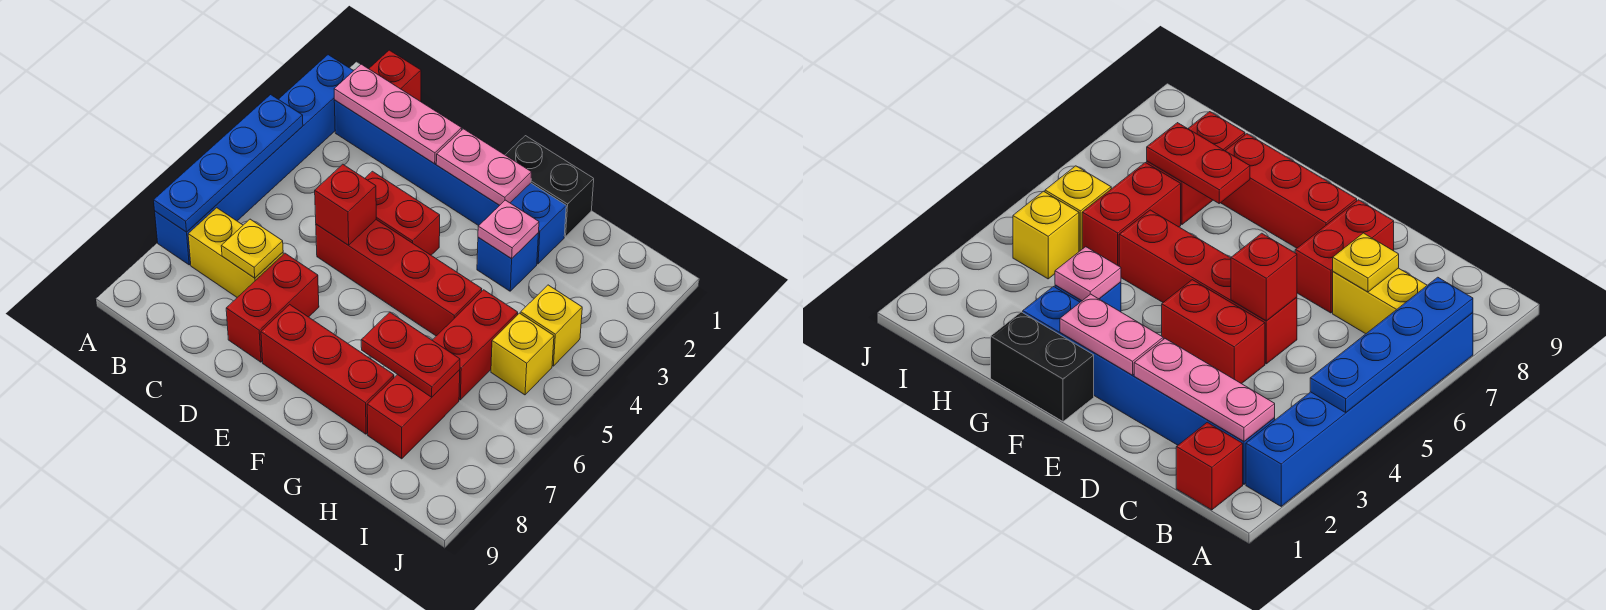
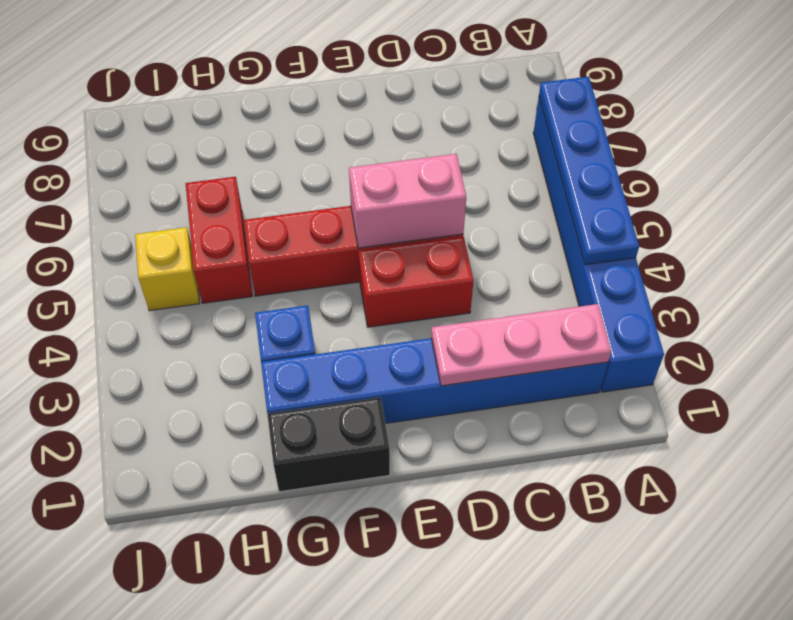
pink 1x2 brick [349,154,466,248] -> red 1x1 brick [315,164,376,245]
none -> red 1x1 brick [369,50,421,102]
none -> yellow 1x2 brick [188,208,283,297]
none -> red 1x2 brick [226,253,319,362]

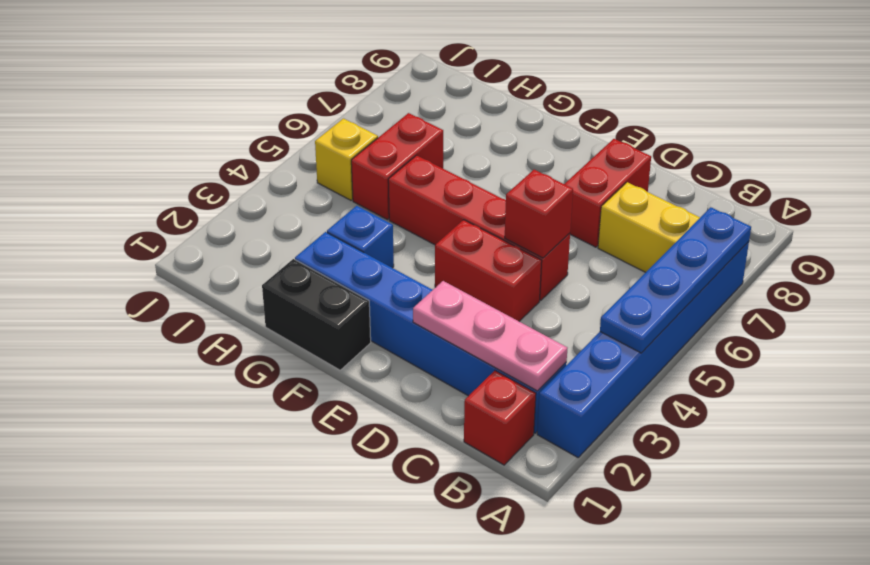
none -> red 1x3 brick [261,305,394,434]
none -> red 1x2 brick [367,370,460,459]
none -> yellow 1x1 brick [521,285,582,366]

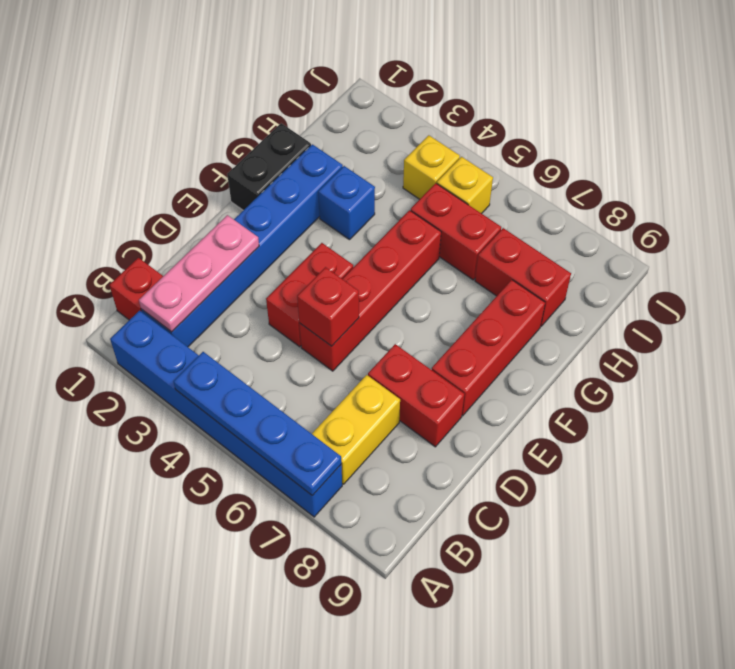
none -> yellow 1x1 plate [221,219,283,278]
none -> pink 1x2 plate [436,129,532,205]
none -> pink 1x1 plate [478,200,539,259]

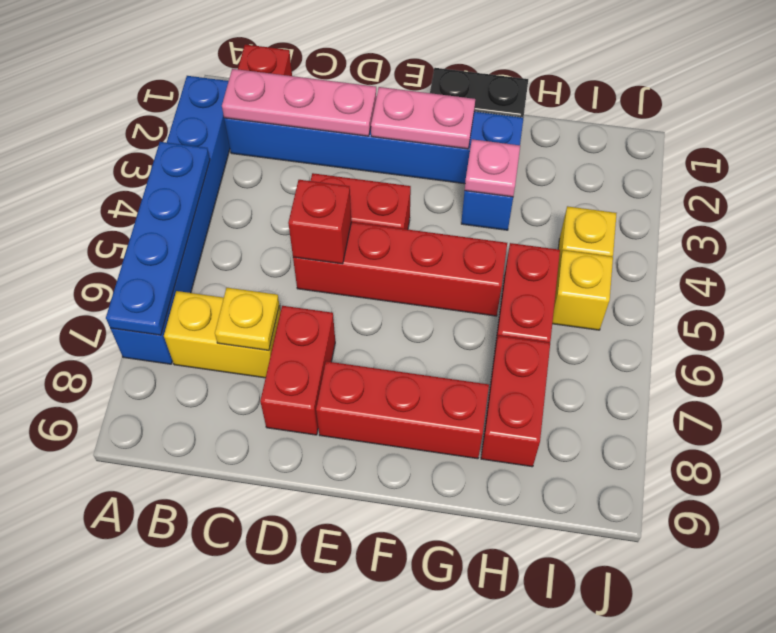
none -> red 1x2 plate [361,312,460,397]

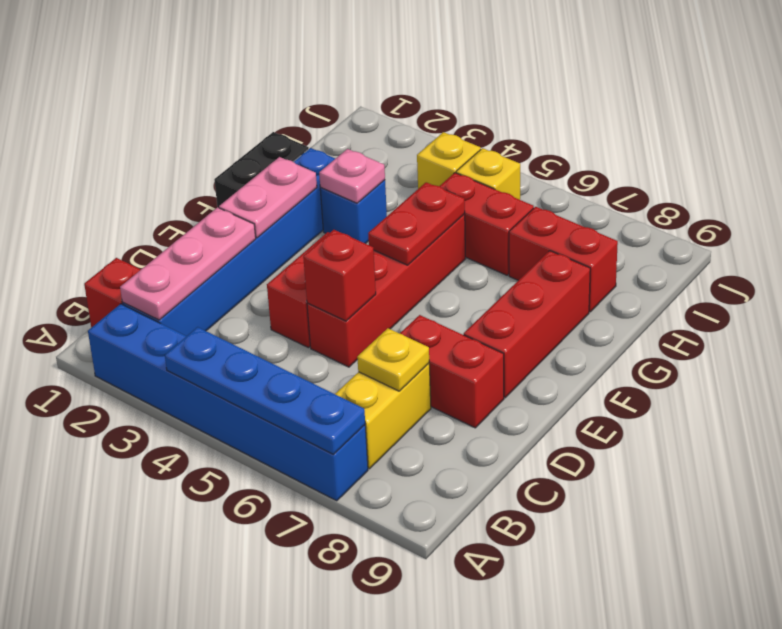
red 1x2 plate [368,182,465,265] -> red 1x2 plate moved to [361,312,460,397]

